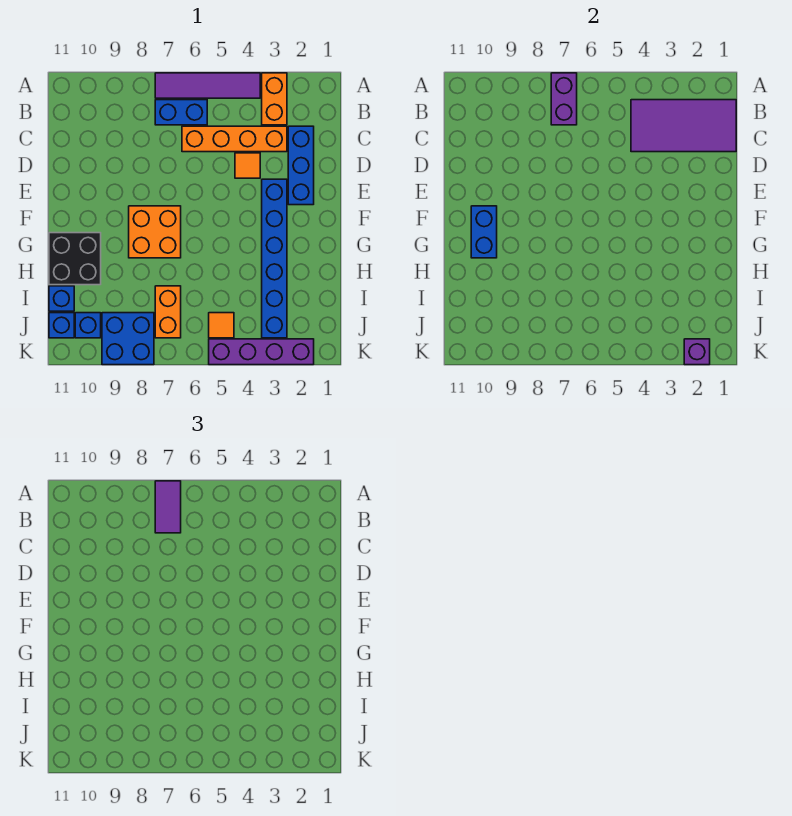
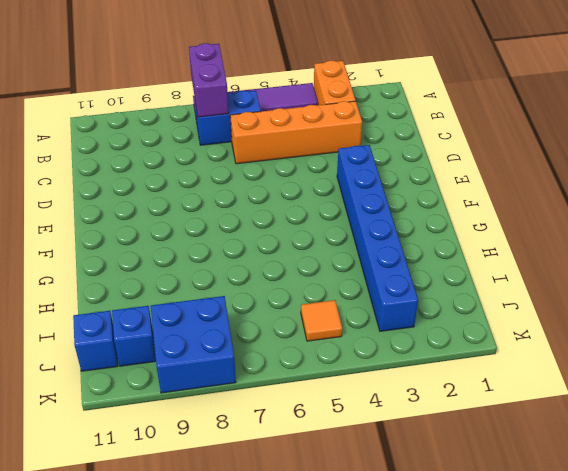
none -> blue 1x3 brick [288,126,314,205]
none -> orange 1x1 tile [235,153,260,178]
none -> orange 2x2 brick [129,206,181,258]

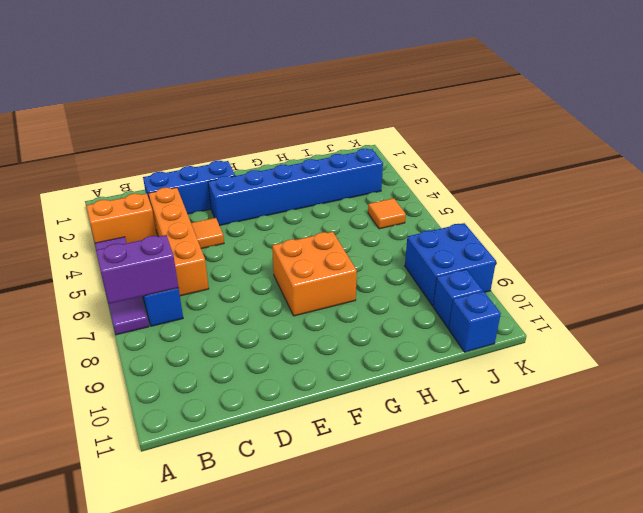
none -> black 2x2 brick [49,233,101,285]
none -> orange 1x2 brick [155,286,181,338]
none -> blue 1x1 brick [49,286,74,311]

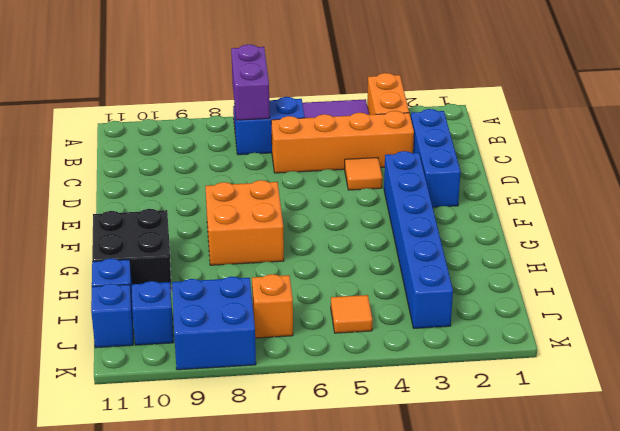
orange 1x1 brick [252,274,293,338] -> orange 1x2 brick [155,286,181,338]
none -> purple 1x4 brick [209,339,314,365]
none -> purple 2x4 tile [631,100,736,152]
none -> blue 1x2 brick [471,206,497,258]

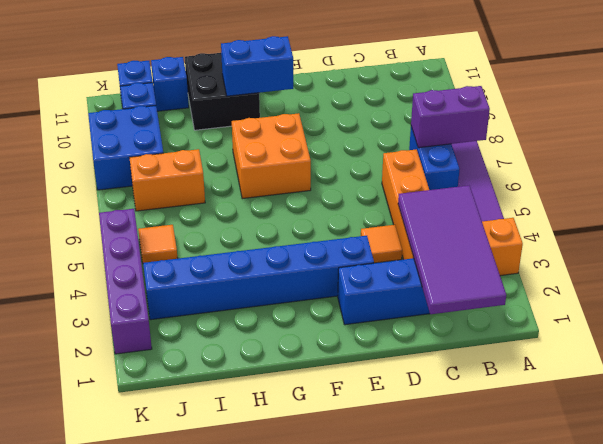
none -> purple 1x1 brick [684,339,710,365]
none -> purple 1x2 tile [155,481,181,533]

